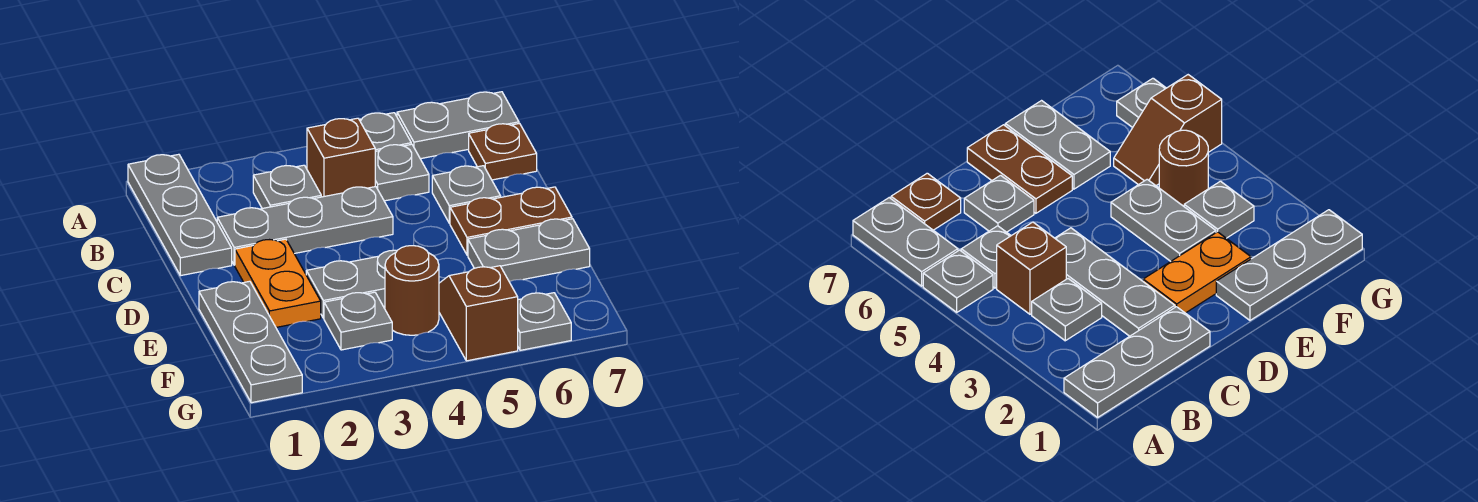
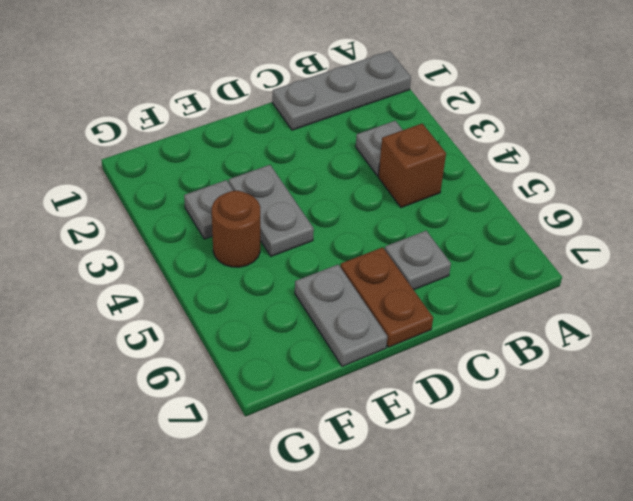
none -> grey 1x1 plate [359,113,411,151]
none -> grey 1x2 plate [397,92,519,159]
none -> grey 1x1 plate [375,144,429,201]

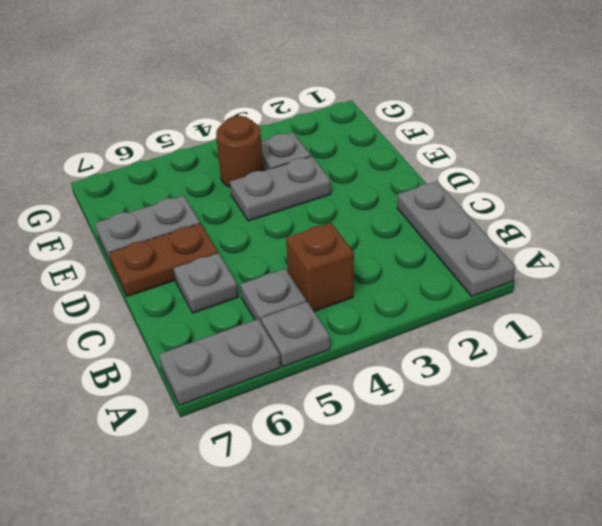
none -> grey 1x1 plate [253,165,321,209]
none -> brown 1x1 plate [469,124,537,180]
none -> grey 1x3 plate [217,187,393,265]

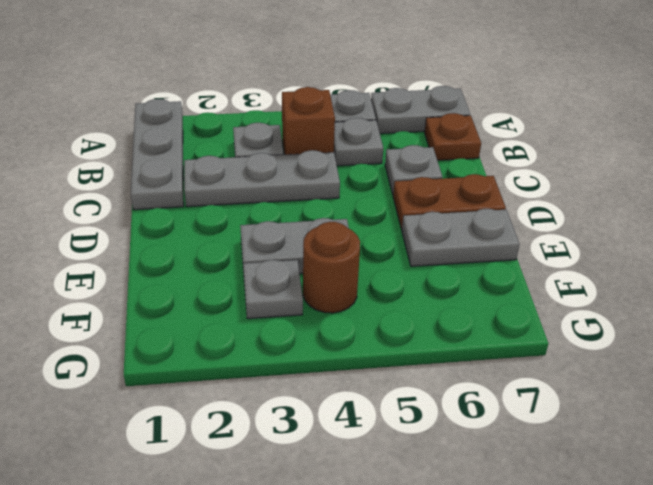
none -> orange 1x2 plate [235,239,321,327]
none -> grey 1x3 plate [199,281,302,403]
none -> brown 1x2 slope [439,266,518,361]

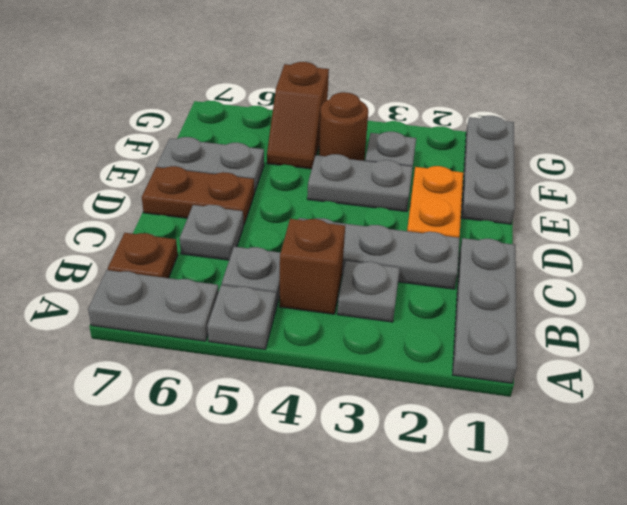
none -> grey 1x1 plate [518,293,571,350]

